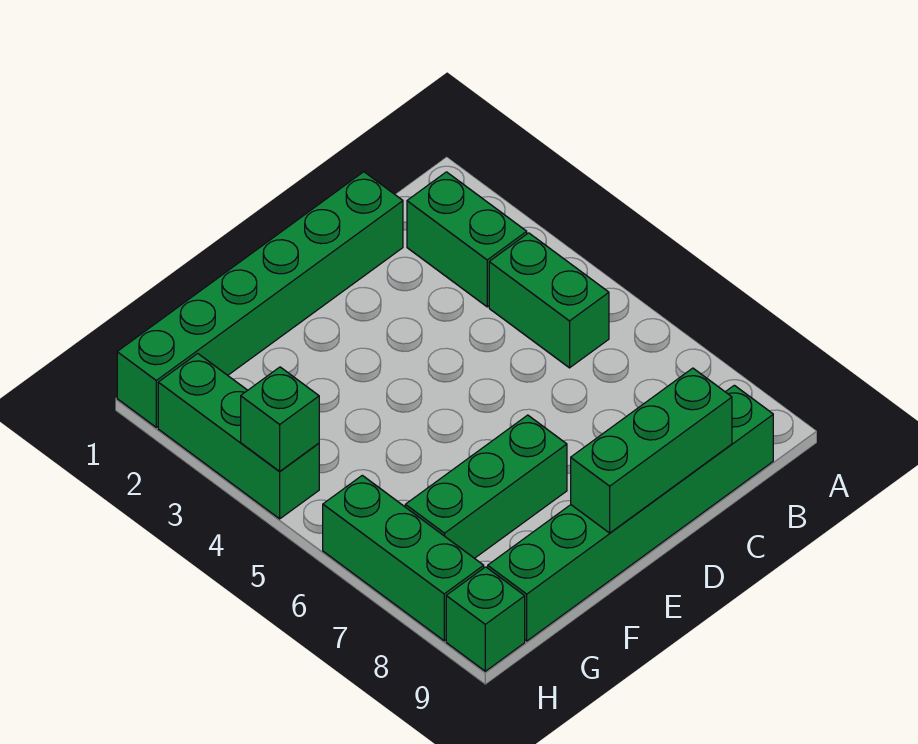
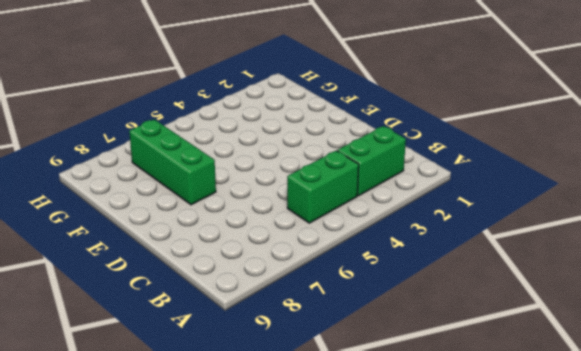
none -> green 1x6 brick [488,385,773,641]
none -> green 1x6 brick [117,172,403,427]

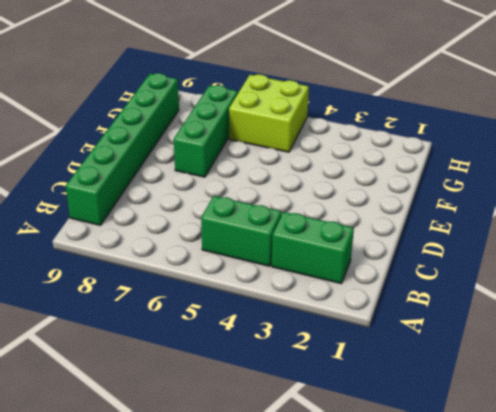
lime 2x2 brick [229,74,309,152] -> green 1x3 brick [323,475,484,641]
none -> green 1x6 brick [117,172,403,427]
none -> green 1x3 brick [158,354,319,519]

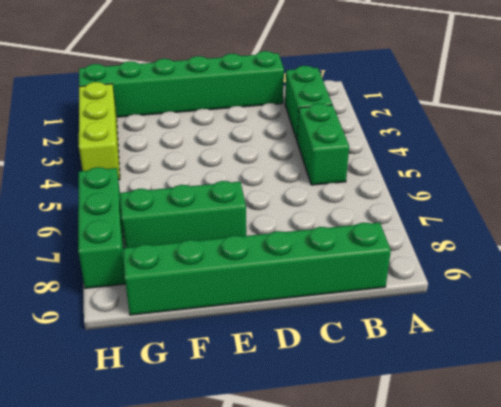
lime 1x3 brick [79,82,120,180] -> green 1x3 brick [158,354,319,519]
none -> green 1x1 brick [446,567,525,671]
none -> green 1x3 brick [571,368,732,533]

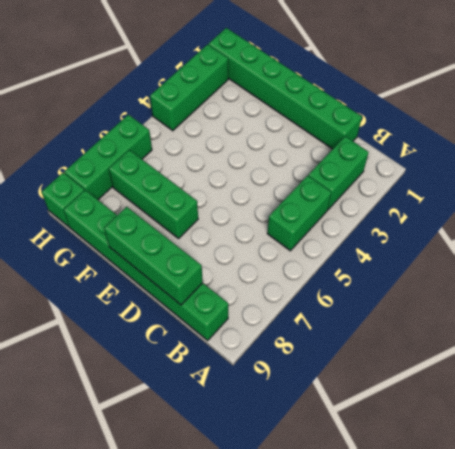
none -> green 1x1 brick [241,367,319,471]

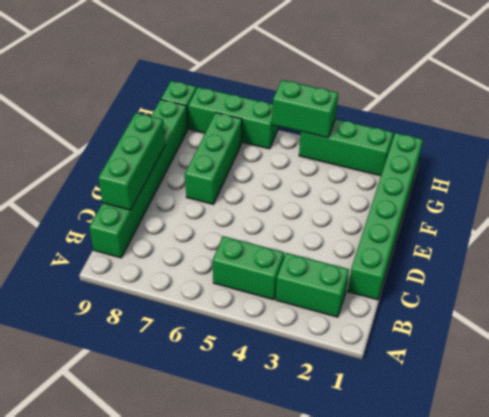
green 1x2 brick [272,80,338,138] -> green 1x1 brick [241,367,319,471]

